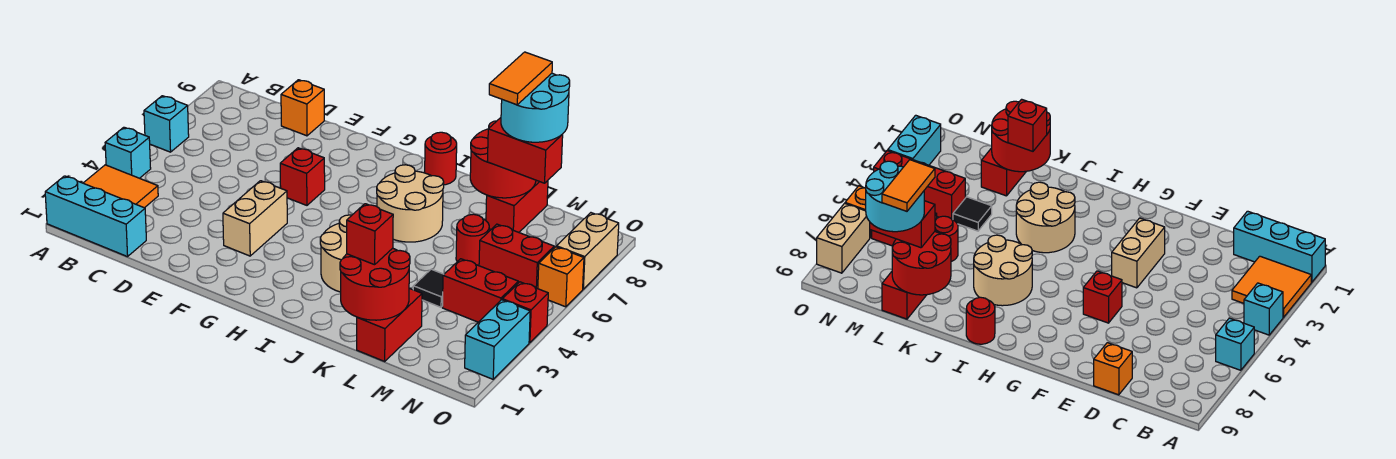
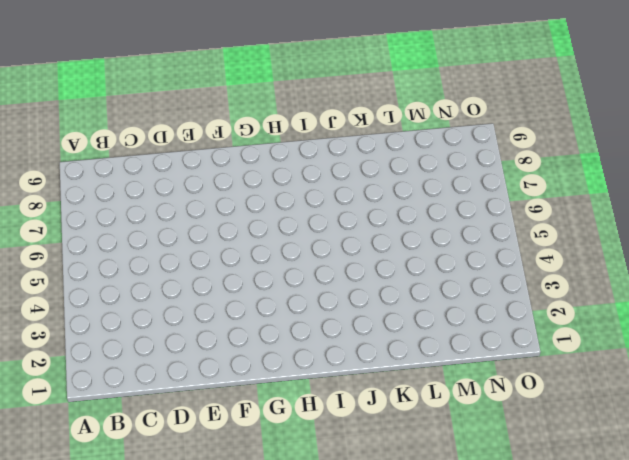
none -> cyan 1x3 brick [45,176,146,257]
none -> orange 2x2 tile [84,165,158,208]
none -> cyan 1x1 brick [105,127,151,178]

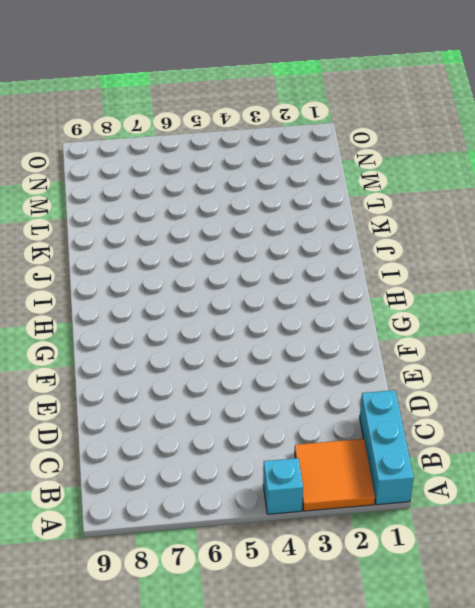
none -> cyan 1x1 brick [144,96,189,152]
none -> orange 1x1 brick [281,80,324,136]
none -> tan 1x2 brick [223,181,287,256]

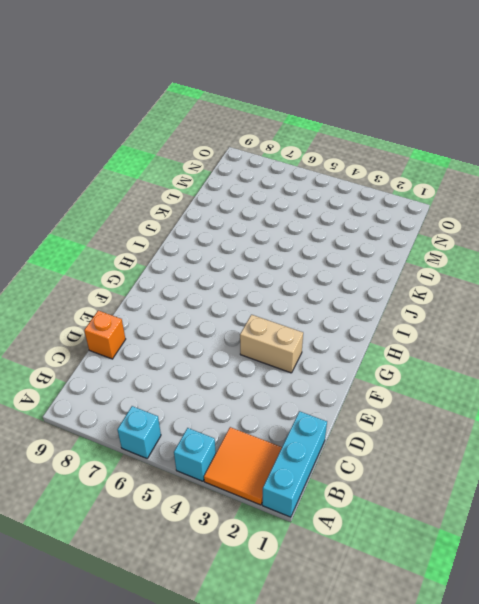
none -> red 1x1 brick [280,148,325,205]
none -> tan 2x2 round brick [320,215,352,292]
none -> tan 2x2 round brick [377,165,444,242]

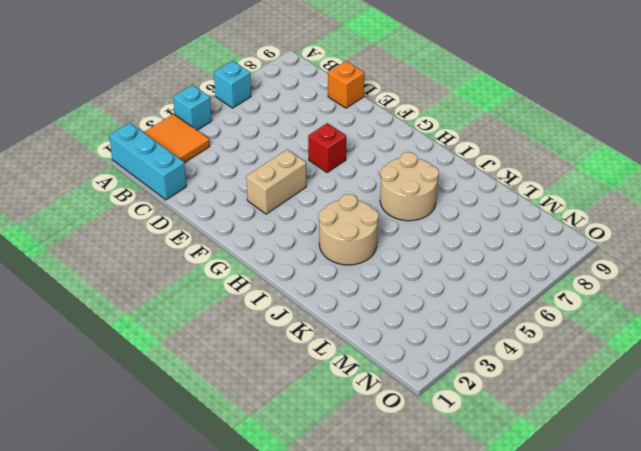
none -> red 1x1 round brick [425,132,457,185]
none -> red 1x2 brick [357,288,422,361]
none -> black 1x1 tile [413,269,444,307]

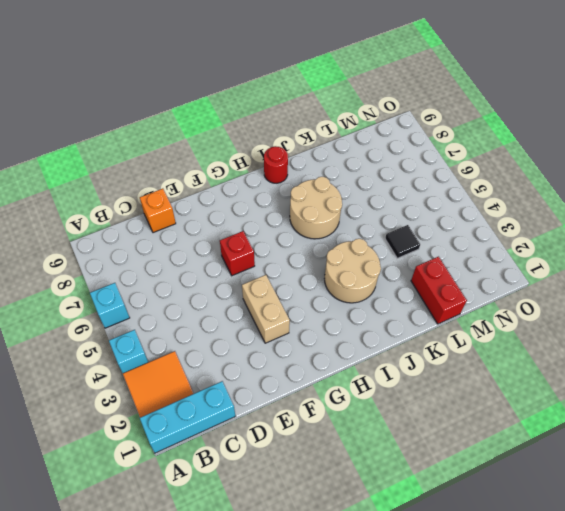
none -> red 1x1 round brick [456,214,489,266]
none -> red 1x2 brick [486,180,548,232]
none -> red 1x2 brick [442,259,518,322]

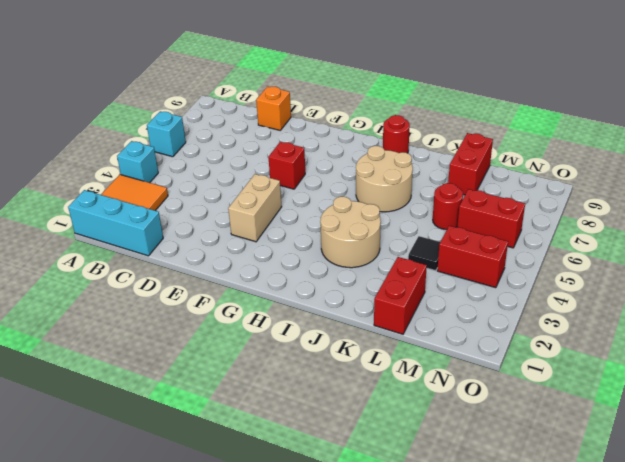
none -> cyan 1x2 brick [465,300,530,379]
none -> red 1x1 brick [502,282,548,343]
none -> orange 1x1 brick [538,247,584,307]

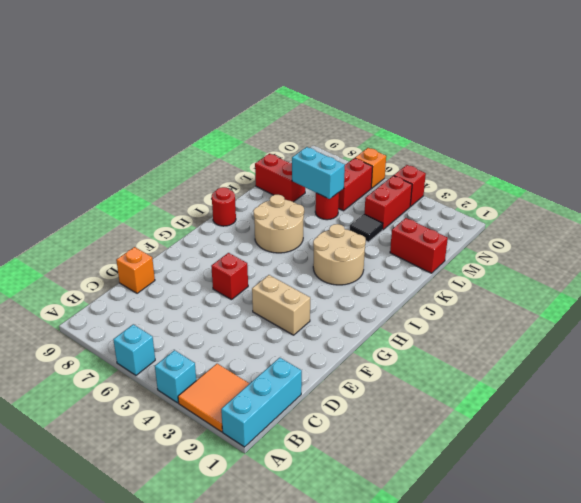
cyan 1x2 brick [292,147,345,199] -> cyan 1x2 brick moved to [465,300,530,379]
none -> tan 1x2 brick [557,213,619,289]
none -> red 2x2 round brick [340,248,410,320]
none -> red 2x2 round brick [470,121,536,198]

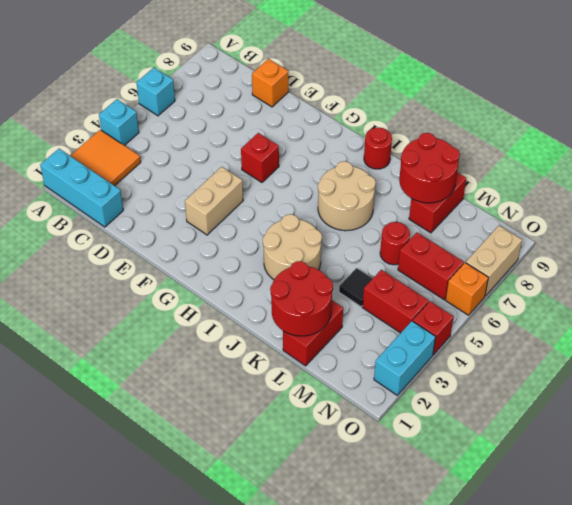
none -> red 1x1 brick [347,204,393,265]
none -> red 1x2 brick [487,118,563,183]
none -> cyan 2x2 round brick [501,73,570,142]

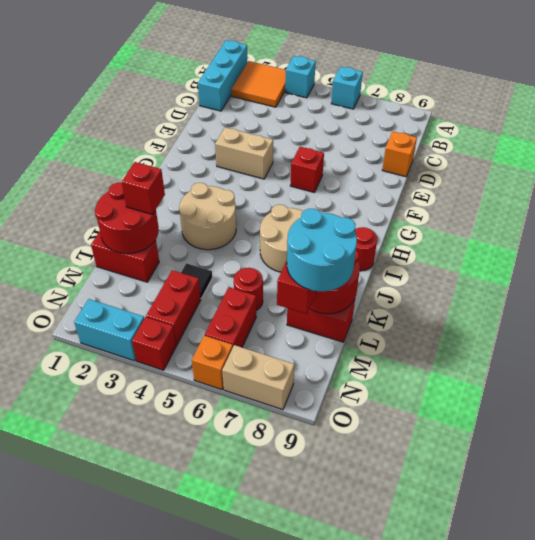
none -> orange 1x2 tile [489,52,552,105]

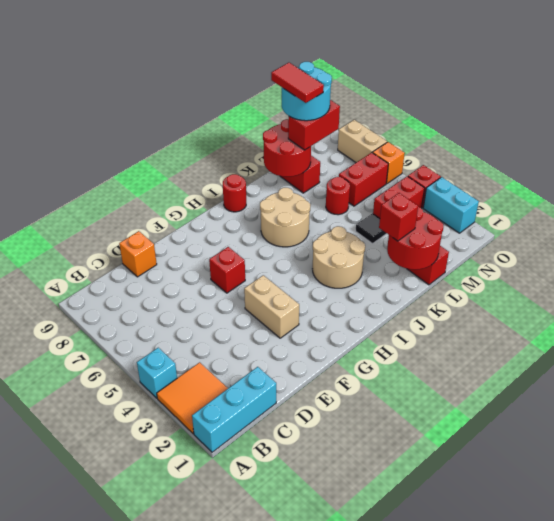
red 1x2 tile [271,63,324,103] -> orange 1x2 tile [489,52,552,105]
none -> cyan 1x1 brick [144,96,189,152]

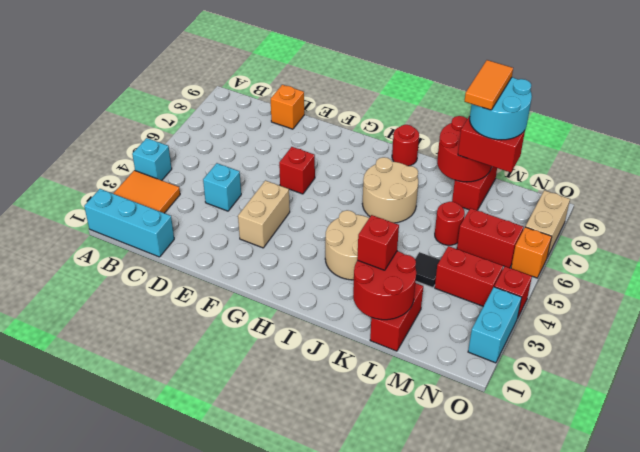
cyan 1x1 brick [203,163,241,211] -> cyan 1x1 brick moved to [144,96,189,152]

